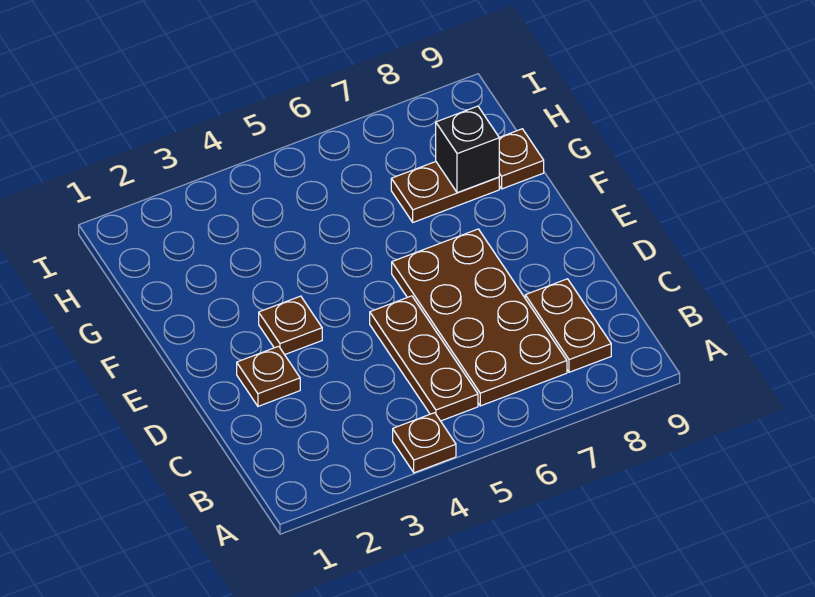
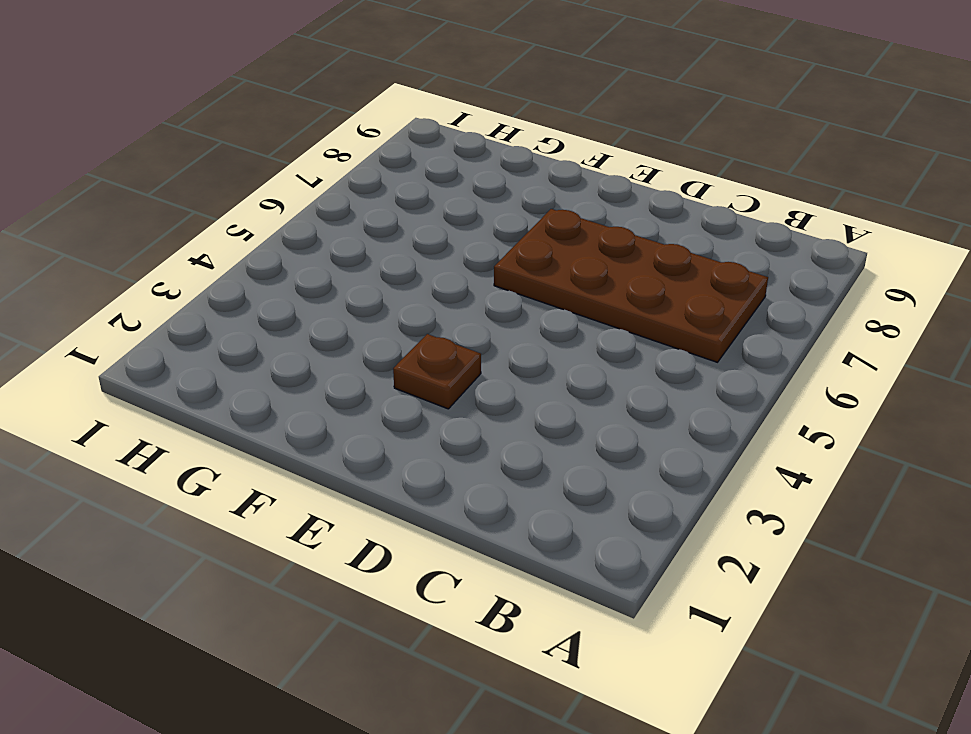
none -> brown 1x1 plate [393,413,456,473]
none -> brown 1x3 plate [370,296,478,421]

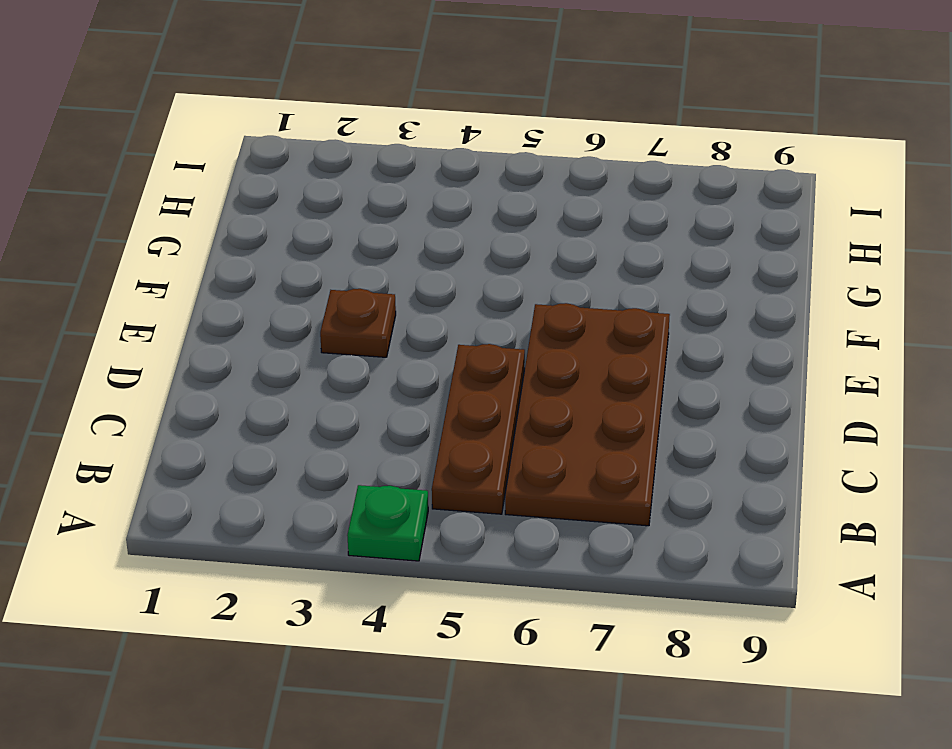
green 1x1 plate [347,485,428,561] -> brown 1x1 plate [393,413,456,473]
none -> brown 1x2 plate [525,279,611,372]
none -> brown 1x1 plate [237,346,300,406]

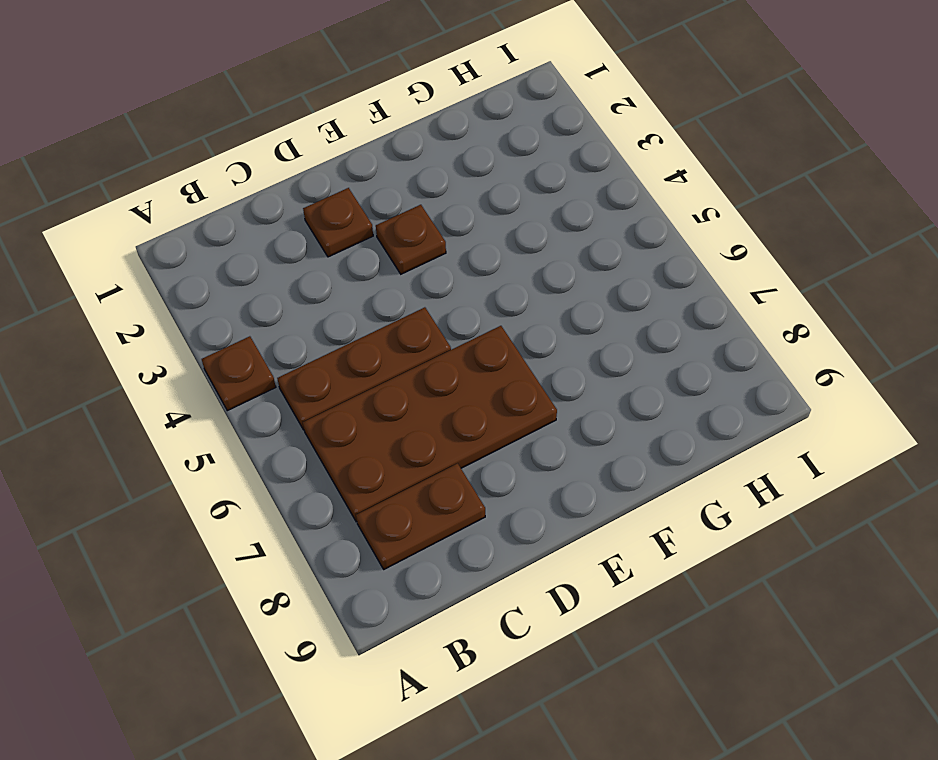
none -> brown 1x2 plate [391,162,499,222]
none -> brown 1x1 plate [499,129,544,189]

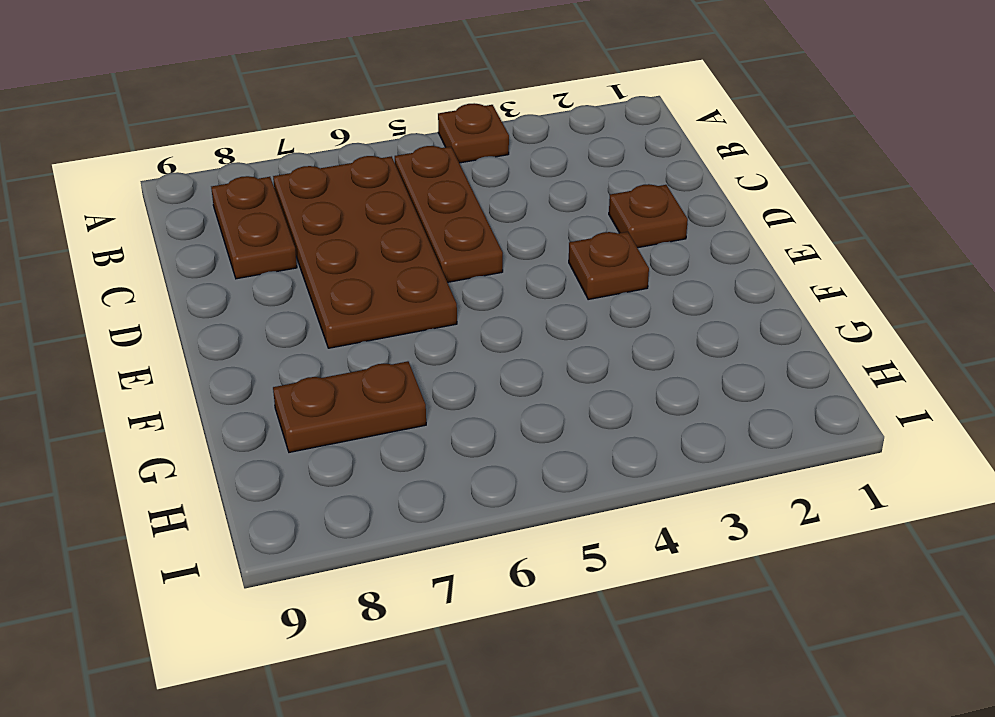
none -> brown 1x1 plate [499,129,544,189]
none -> black 1x1 brick [436,106,499,193]

